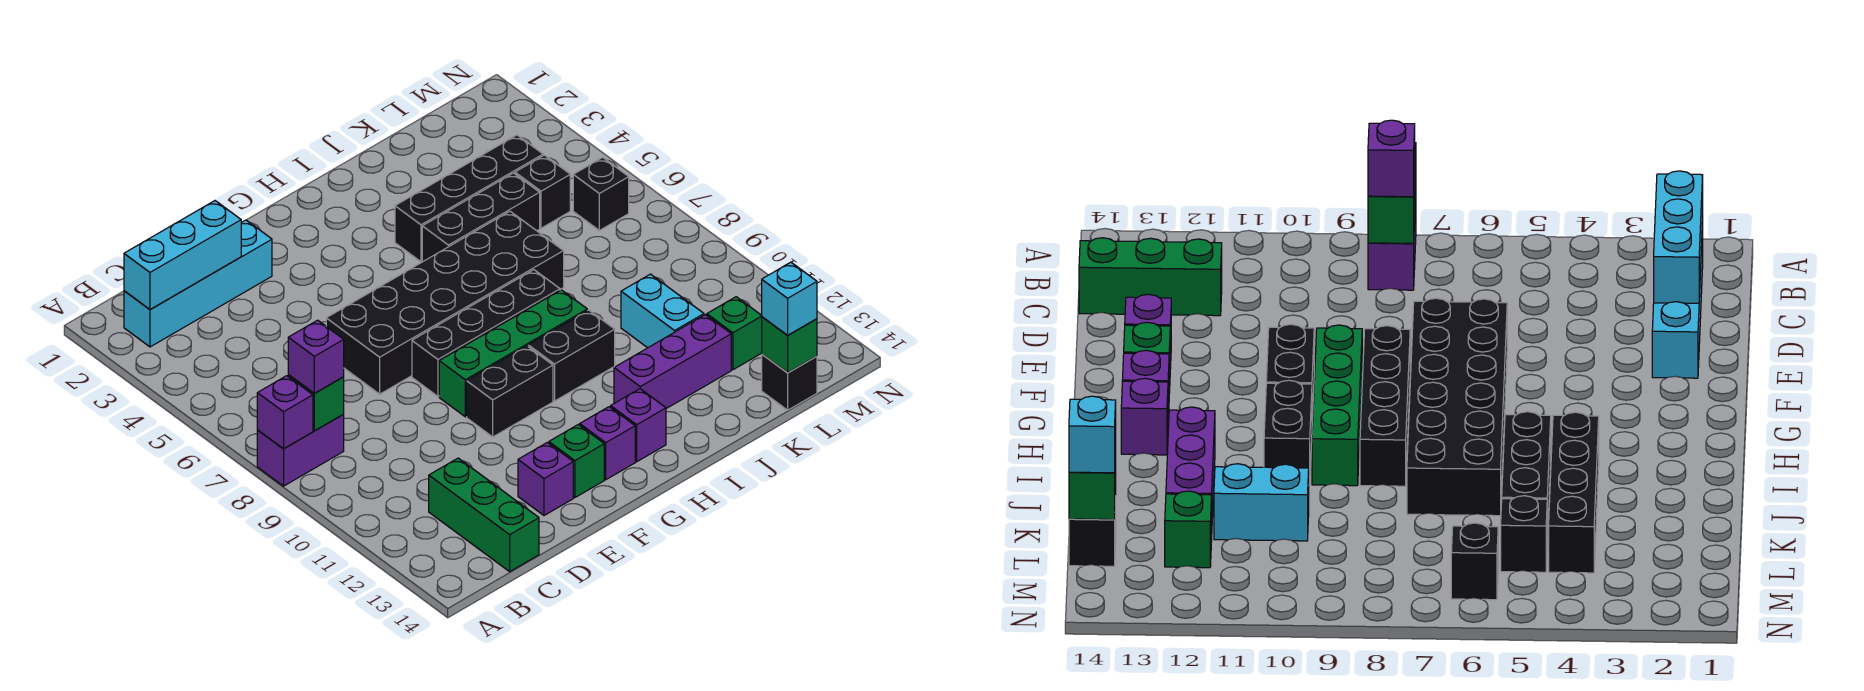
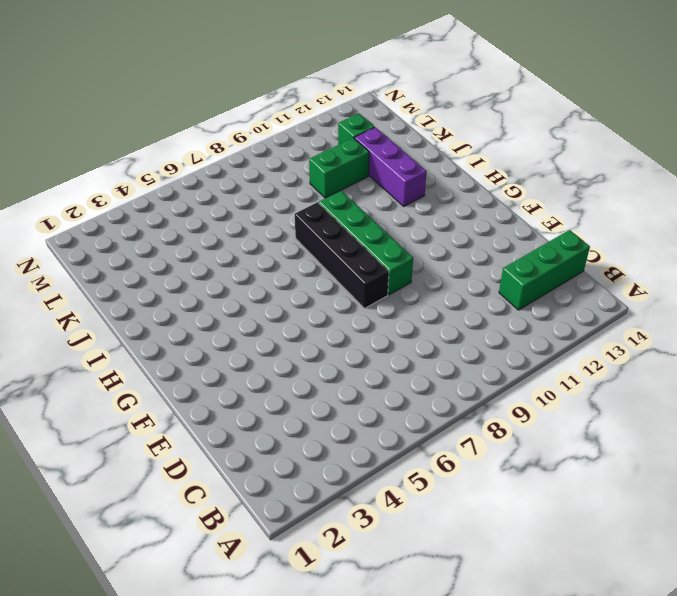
green 1x2 brick [309,138,369,198] -> cyan 1x2 brick [621,274,704,348]
none -> purple 1x2 brick [257,414,344,486]
none -> cyan 1x4 brick [124,220,272,347]
none -> black 2x6 brick [326,211,564,394]

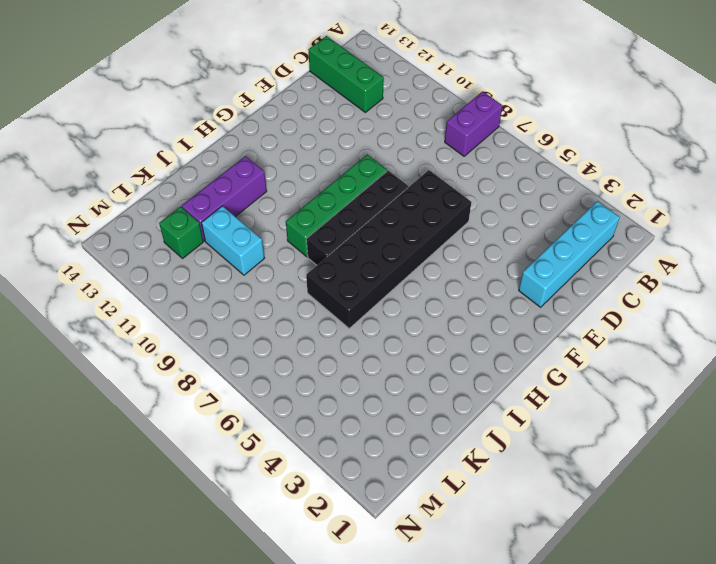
none -> purple 1x1 brick [518,442,573,515]
none -> black 1x2 brick [467,346,553,437]
none -> green 1x1 brick [549,425,604,498]

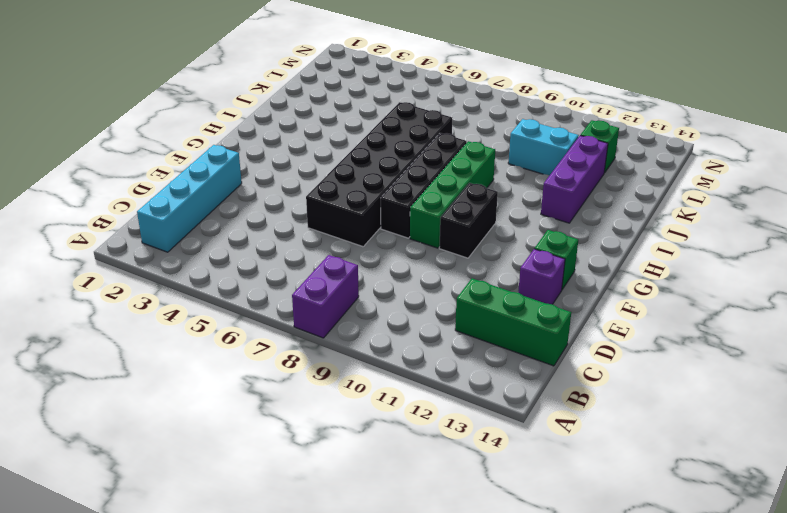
none -> purple 1x1 brick [580,407,635,480]
none -> black 1x2 brick [528,310,615,401]
none -> purple 1x1 brick [611,389,666,462]

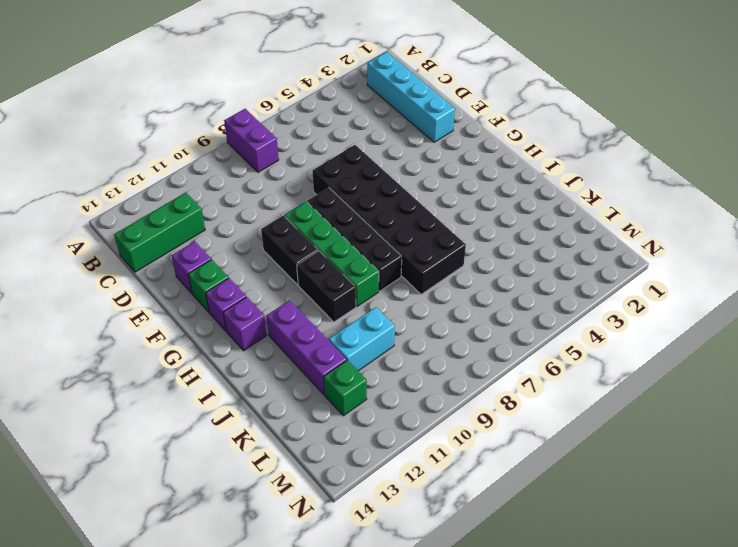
none -> black 1x4 brick [395,135,543,262]
none -> black 1x3 brick [422,173,540,262]
none -> black 1x1 brick [515,155,570,228]

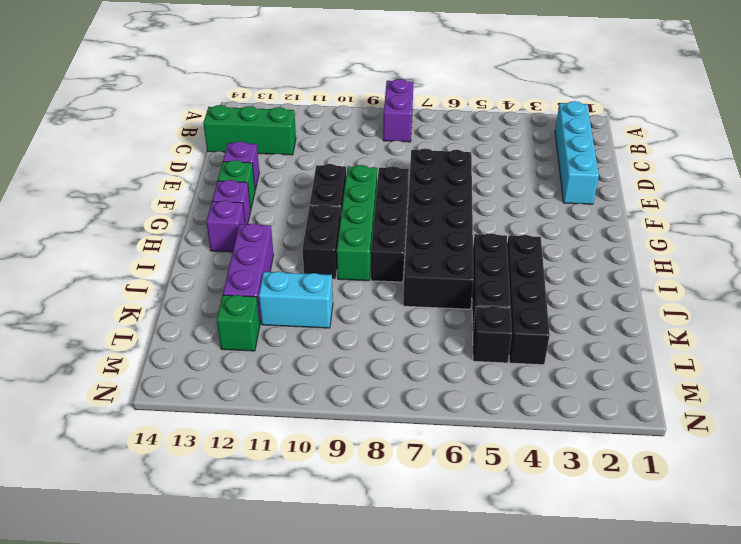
none -> black 1x1 brick [762,355,817,410]
none -> black 1x1 brick [573,157,629,230]
none -> purple 1x1 brick [257,376,313,449]

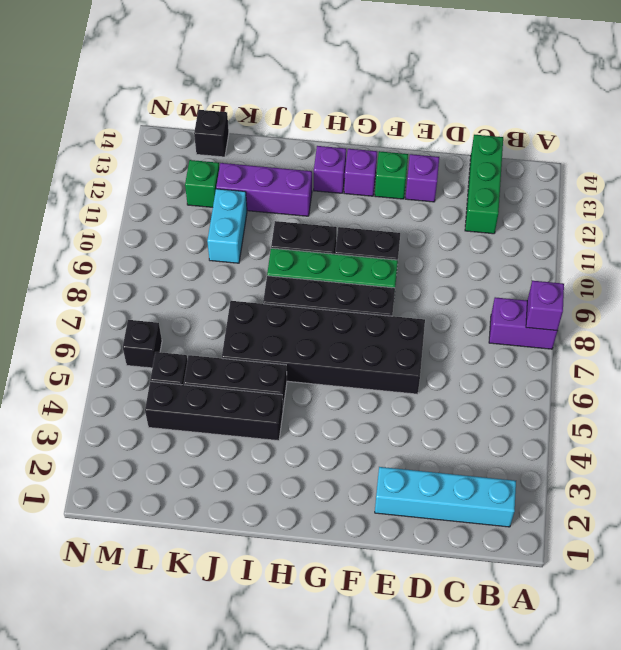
none -> cyan 1x3 brick [124,201,241,310]
none -> green 1x1 brick [288,375,344,431]
none -> green 1x1 brick [762,317,817,373]

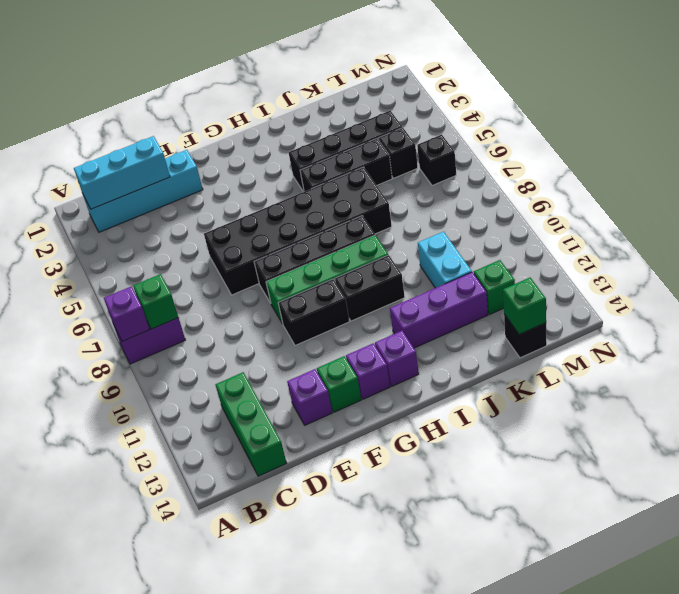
none -> purple 1x1 brick [288,320,344,393]
none -> cyan 1x1 brick [762,262,817,335]

